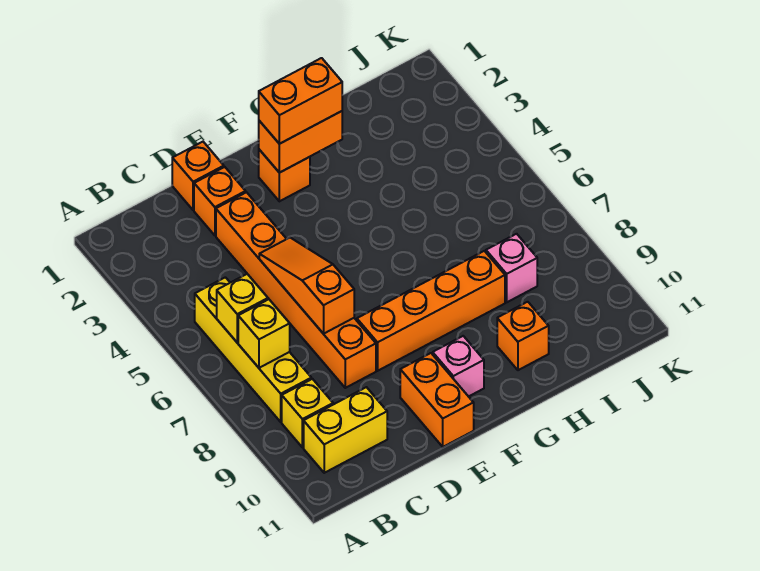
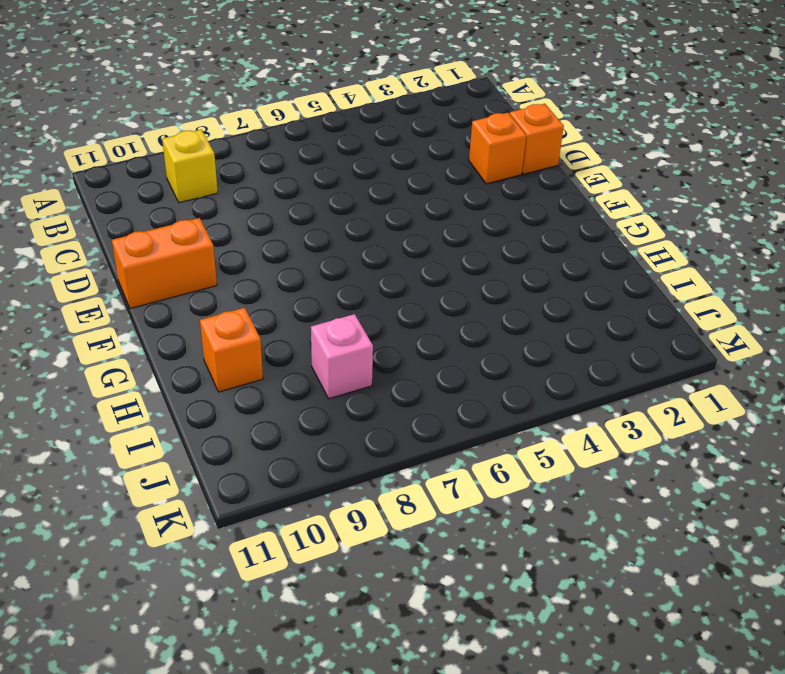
none -> yellow 1x4 brick [195,277,311,422]
none -> yellow 1x2 brick [304,387,387,473]
none -> orange 1x6 brick [216,192,376,388]

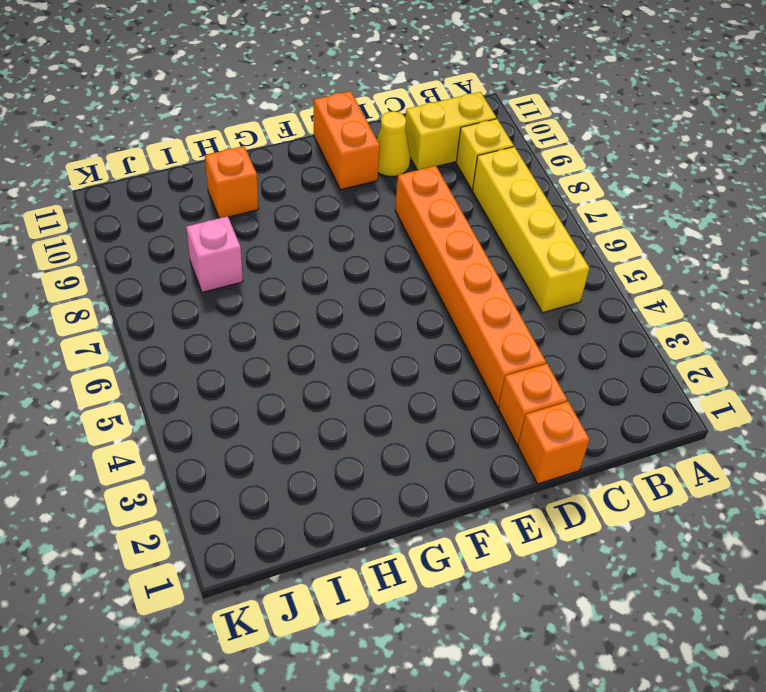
yellow 1x1 cone [377,111,411,177] -> none
none -> orange 1x4 brick [357,251,505,371]
none -> orange 1x1 brick [259,150,310,201]
none -> pink 1x1 brick [433,336,484,397]

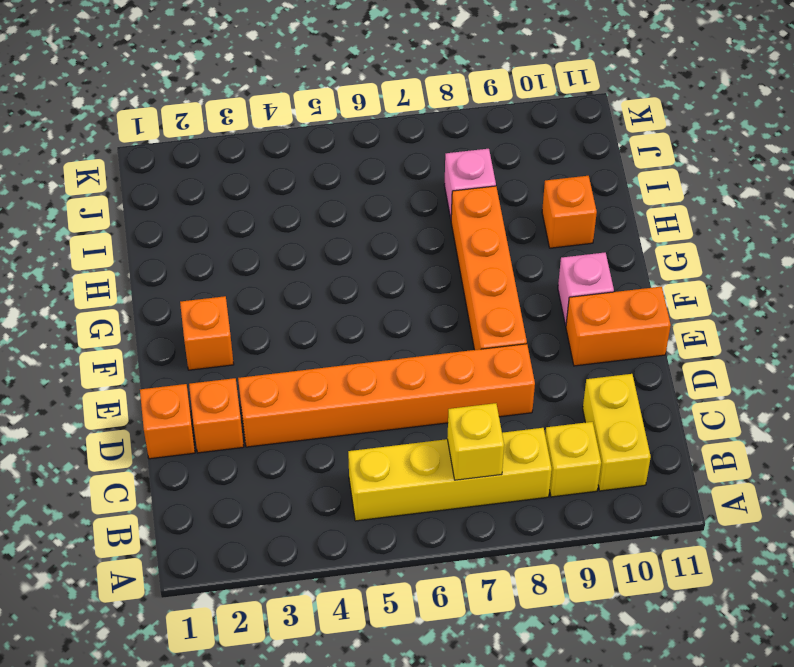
none -> yellow 1x1 brick [217,274,268,342]
none -> orange 1x3 slope [259,238,354,334]
none -> orange 1x2 brick [259,111,342,173]

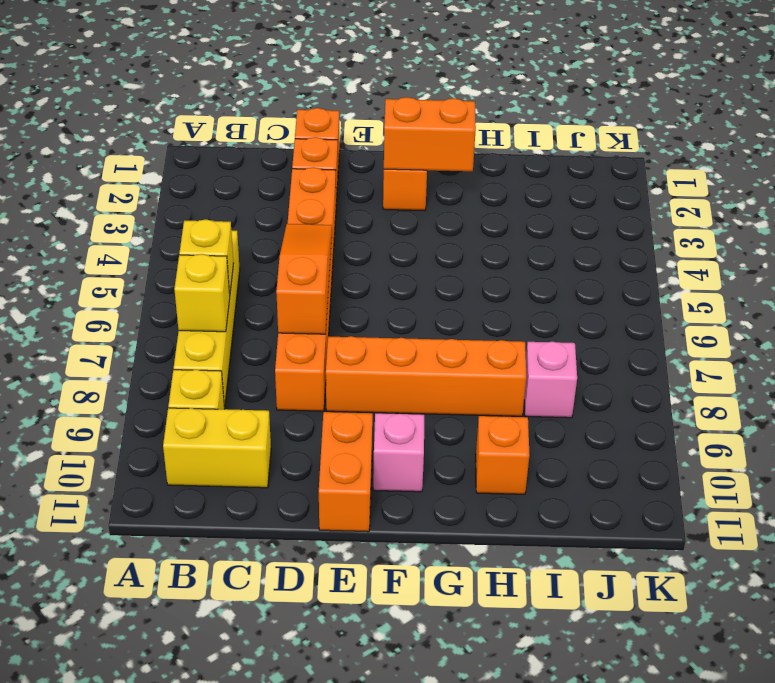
none -> orange 1x2 brick [259,58,342,144]

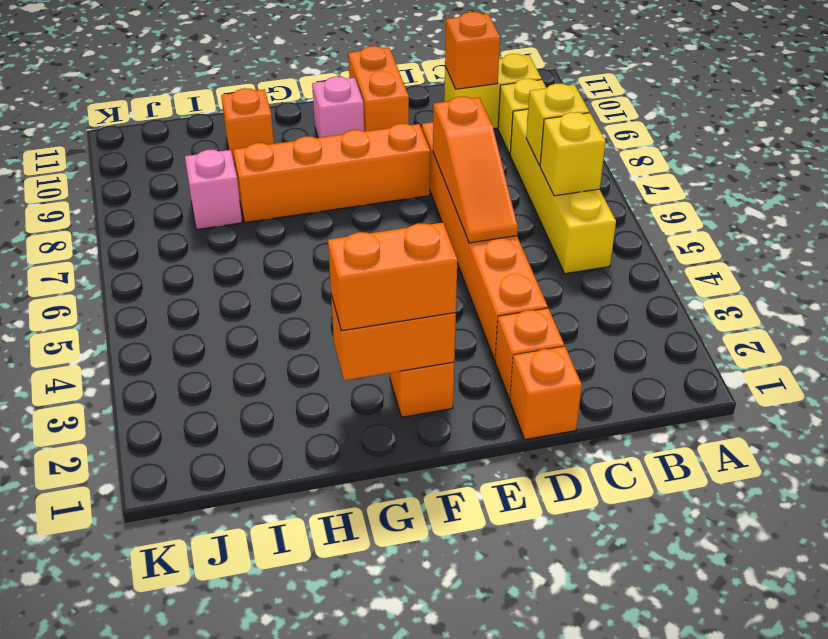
orange 1x1 brick [445,12,500,89] -> none

